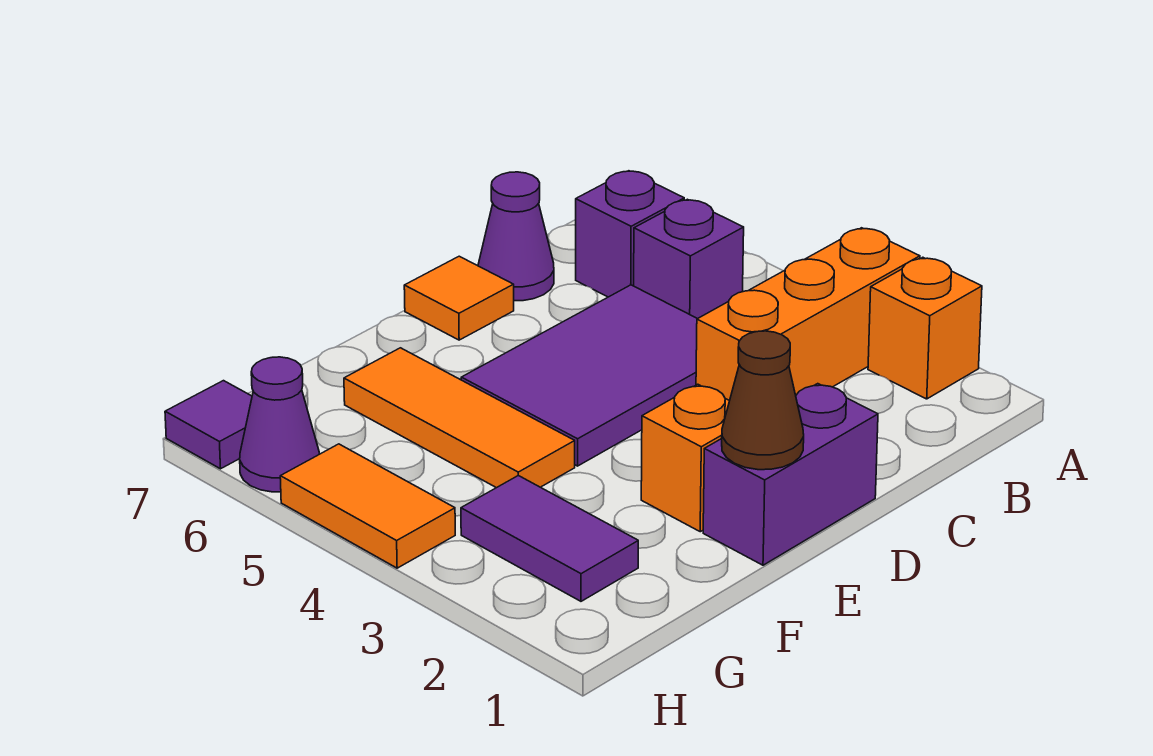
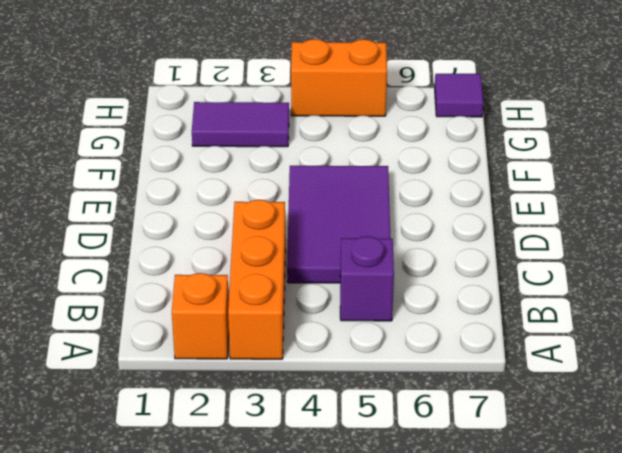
orange 1x2 brick [291,39,387,116] -> orange 1x2 tile [280,444,455,568]
none -> purple 1x1 brick [576,171,684,297]
none -> purple 1x1 cone [478,172,554,301]
none -> purple 1x2 brick [703,384,878,565]

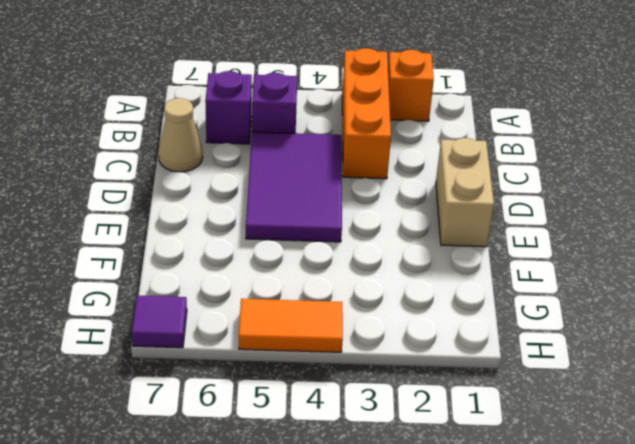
tan 1x1 cone [158,98,203,172] -> purple 1x1 cone [478,172,554,301]
tan 1x2 brick [436,138,494,247] -> purple 1x2 brick [703,384,878,565]
none -> orange 1x1 tile [404,256,514,340]
none -> orange 1x1 brick [641,384,729,532]
none -> orange 1x3 tile [344,348,575,488]

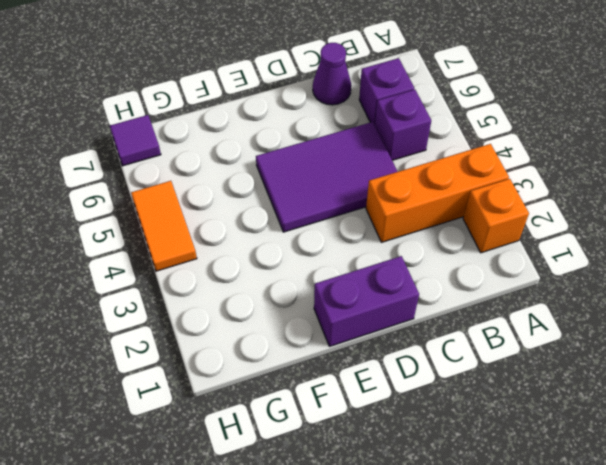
none -> orange 1x1 tile [404,256,514,340]
none -> orange 1x1 brick [641,384,729,532]
none -> orange 1x3 tile [344,348,575,488]

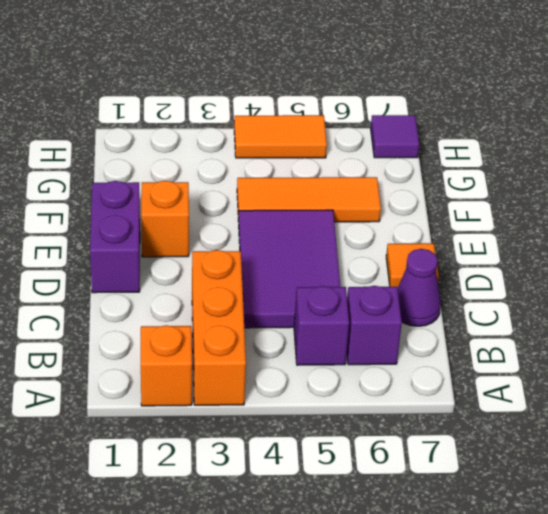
none -> purple 1x2 tile [461,476,638,601]
none -> purple 1x1 cone [240,357,319,492]
none -> brown 1x1 cone [722,331,804,470]

